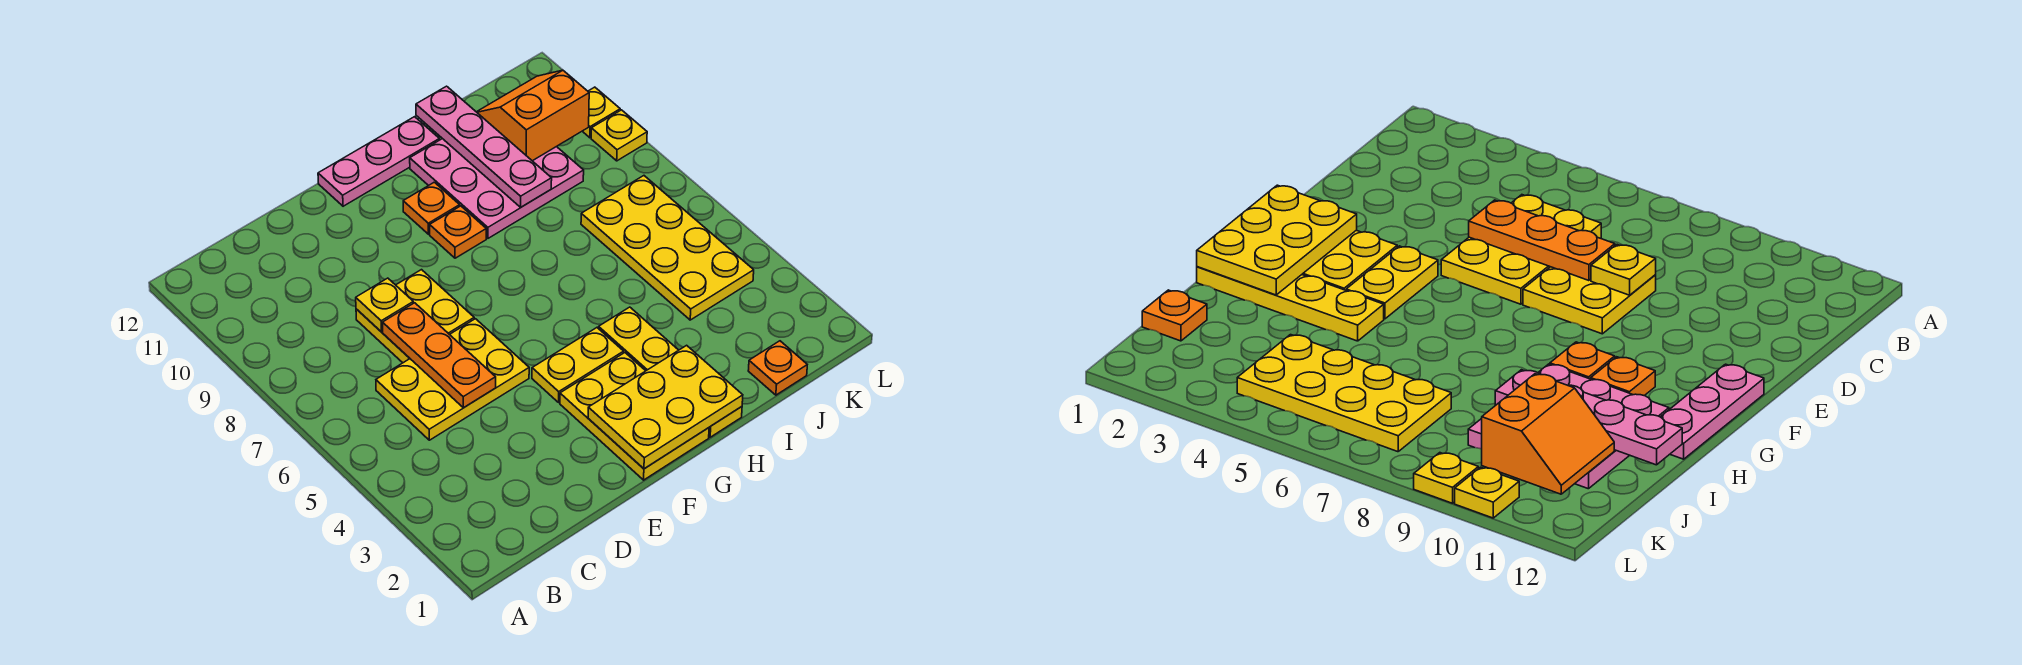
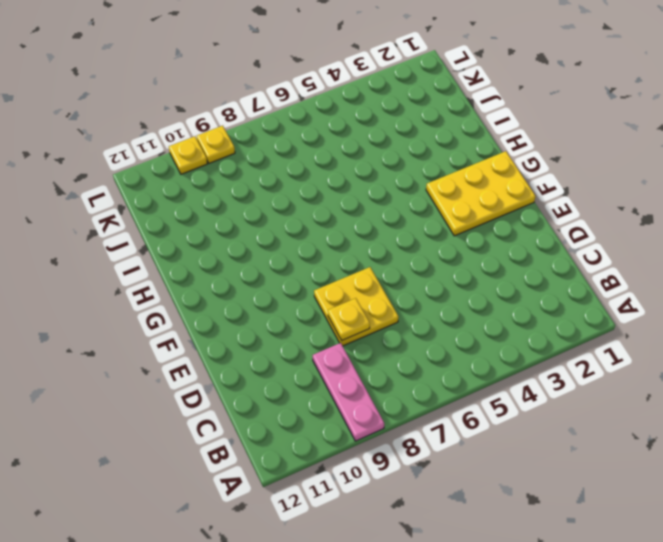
pink 1x3 plate [313,343,384,441] -> pink 1x3 plate moved to [318,117,439,206]
none -> yellow 2x3 plate [376,319,529,440]
none -> yellow 1x2 plate [532,328,624,402]
none -> orange 1x1 plate [430,206,486,258]

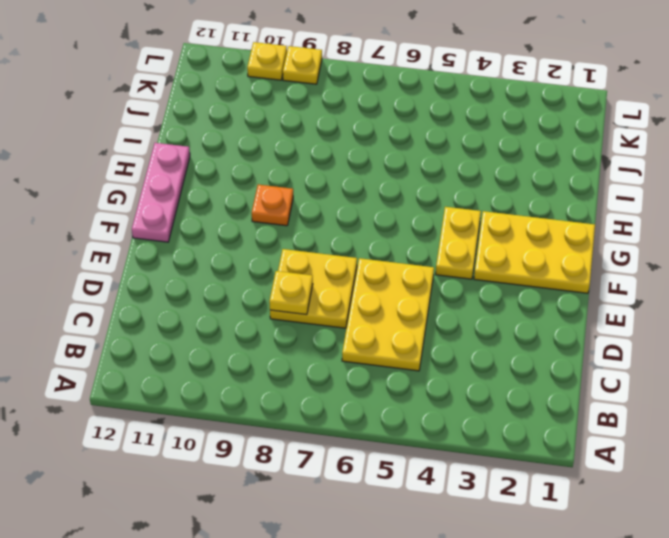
none -> orange 1x1 plate [403,182,460,234]
none -> yellow 1x4 plate [599,307,742,437]
none -> pink 3x3 plate [410,139,584,238]

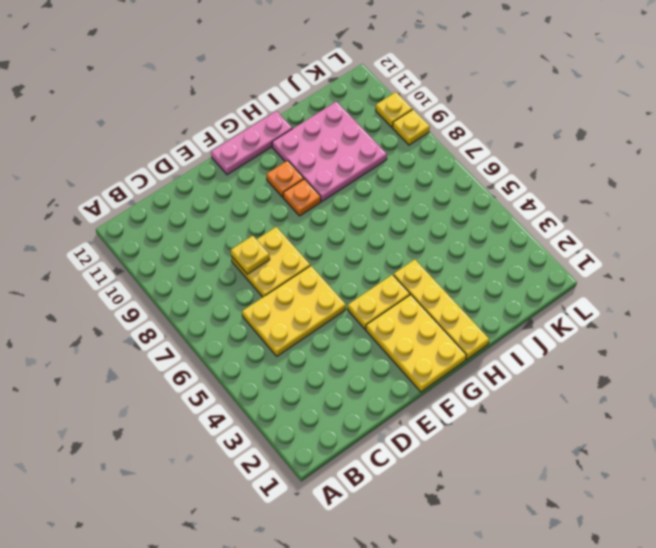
none -> orange 1x1 plate [748,341,807,395]
none -> yellow 2x4 plate [581,176,754,320]
none -> orange 1x3 plate [383,303,496,408]

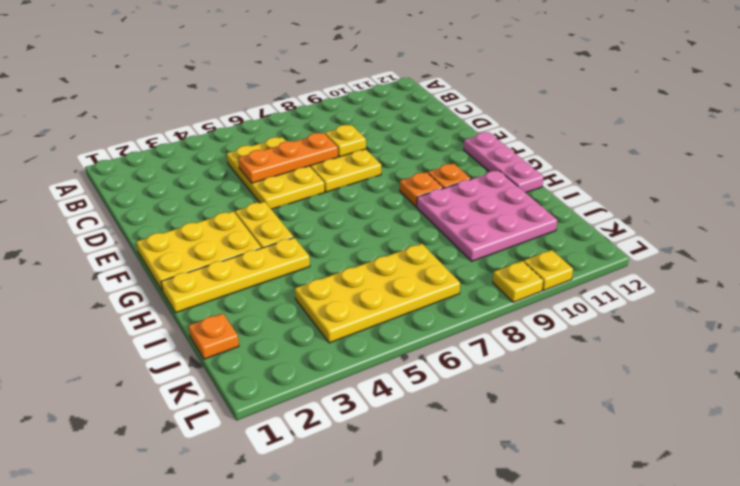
none -> yellow 2x3 plate [588,345,743,469]
none -> pink 1x4 plate [416,86,552,207]
none -> orange 2x2 slope [477,70,589,161]

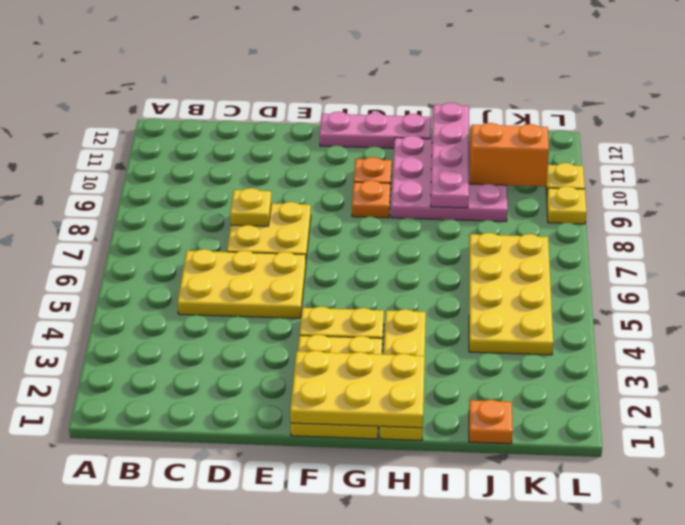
none -> orange 1x3 plate [383,303,496,408]

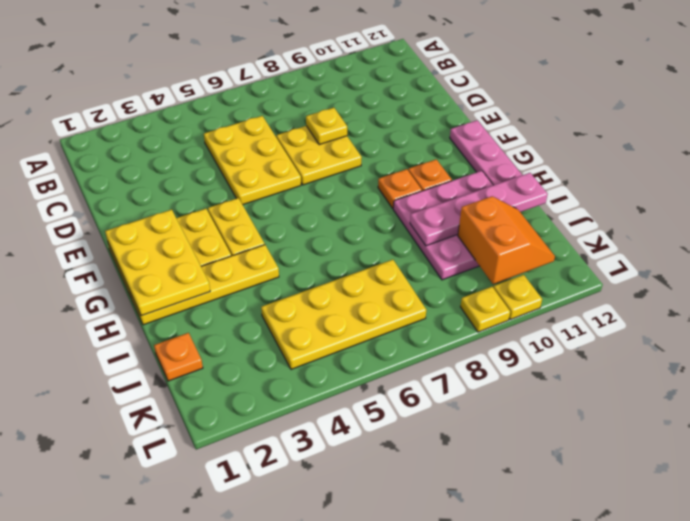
none -> orange 1x3 plate [383,303,496,408]

